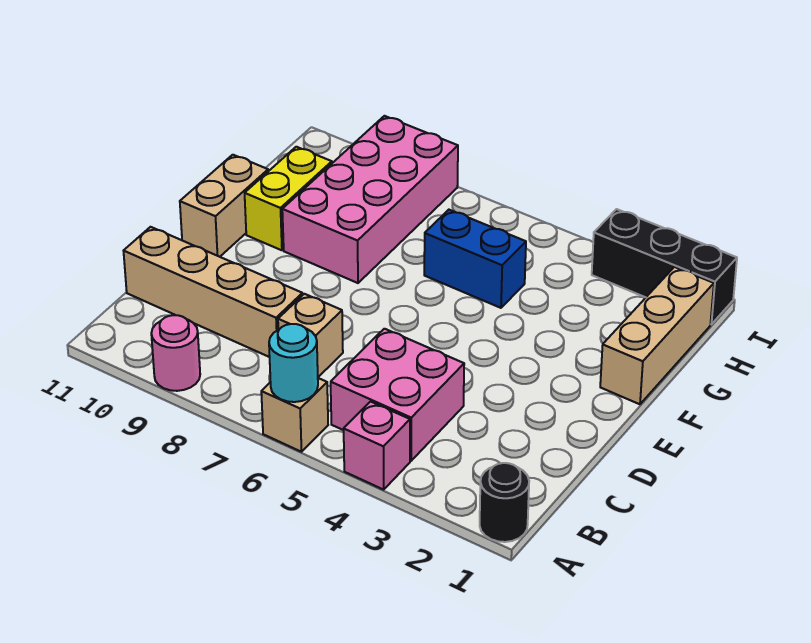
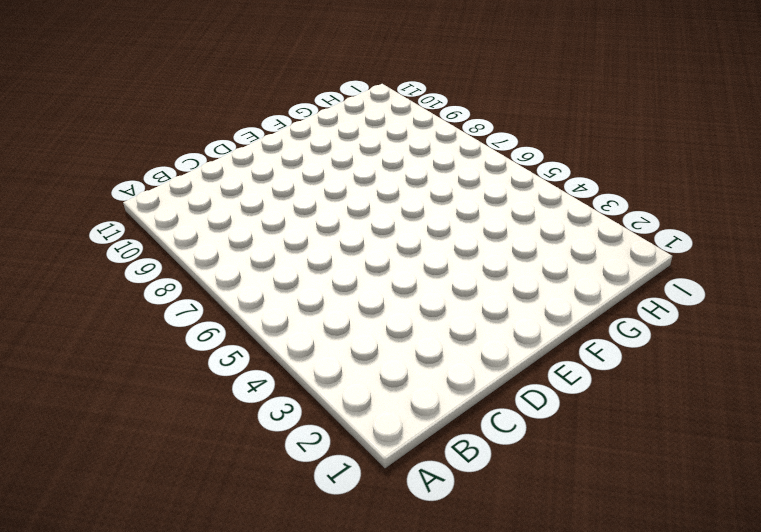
none -> black 1x1 round brick [480,463,529,542]
none -> pink 1x1 brick [344,402,410,490]
none -> tan 1x1 brick [261,378,328,452]

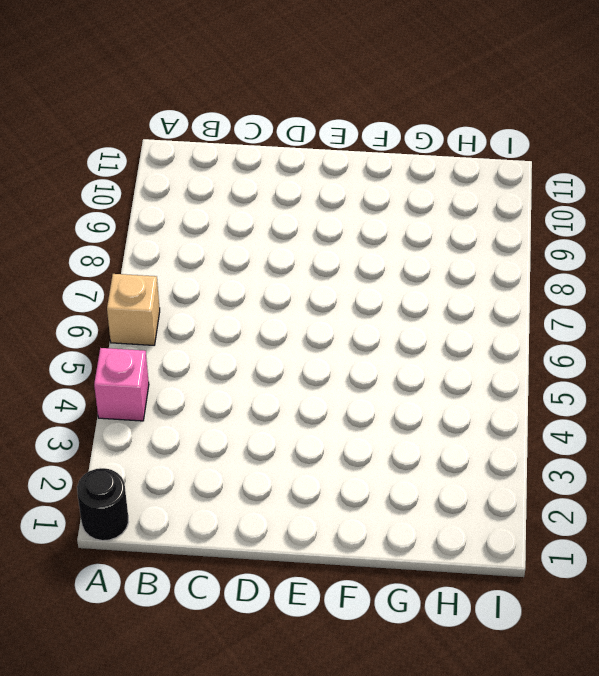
none -> pink 1x1 round brick [151,315,200,391]
none -> pink 2x2 brick [331,329,464,461]
none -> tan 1x1 brick [278,294,343,377]

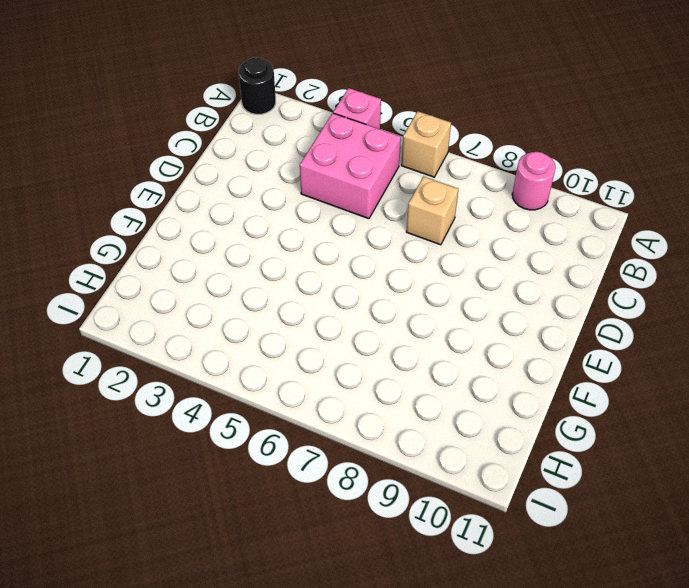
none -> tan 1x4 brick [124,227,303,357]
none -> tan 1x2 brick [180,155,268,257]
none -> tan 1x3 brick [600,267,714,404]

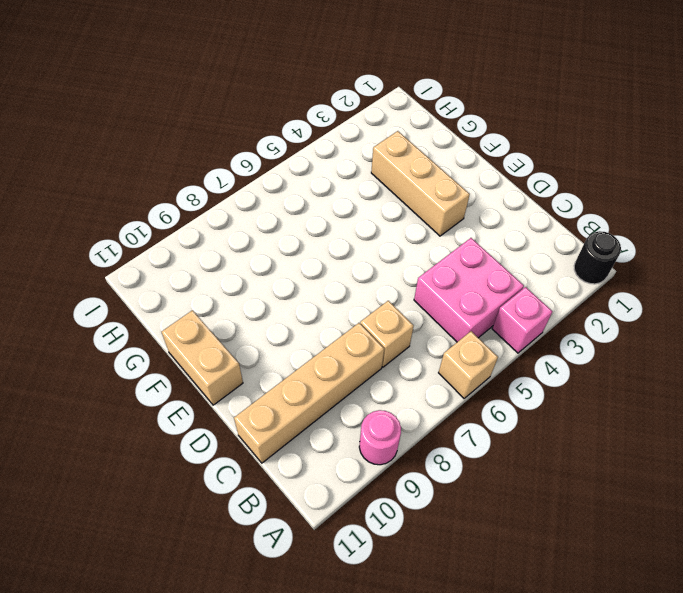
tan 1x3 brick [371,131,470,236] -> tan 1x3 brick moved to [600,267,714,404]
none -> pink 2x4 brick [282,116,458,283]
none -> yellow 1x2 brick [245,147,332,250]
none -> blue 1x2 brick [424,210,526,308]

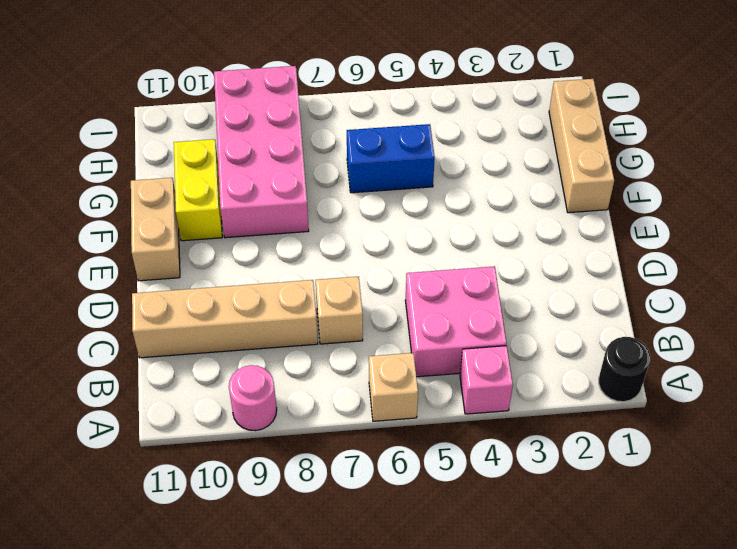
none -> black 1x3 brick [592,209,737,324]
none -> cyan 1x1 round brick [269,324,318,402]

